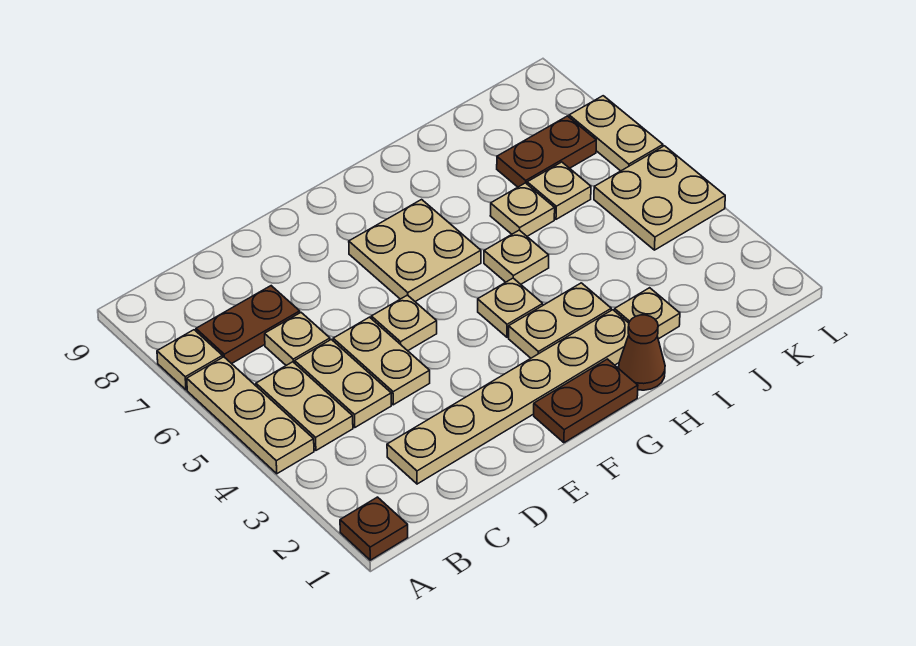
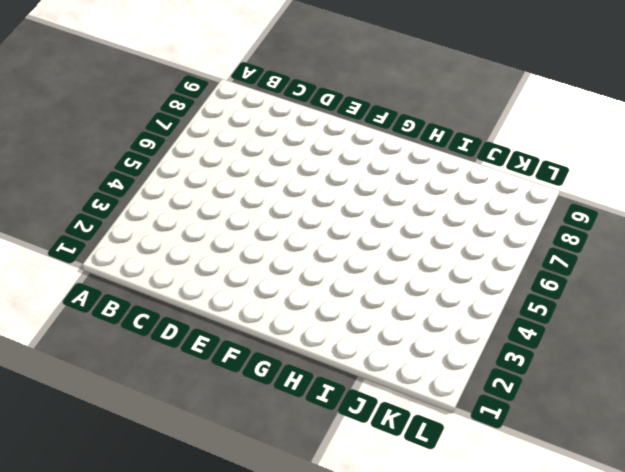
none -> brown 1x1 plate [340,497,408,560]
none -> tan 1x3 plate [187,357,314,474]
none -> tan 1x1 plate [157,330,223,390]

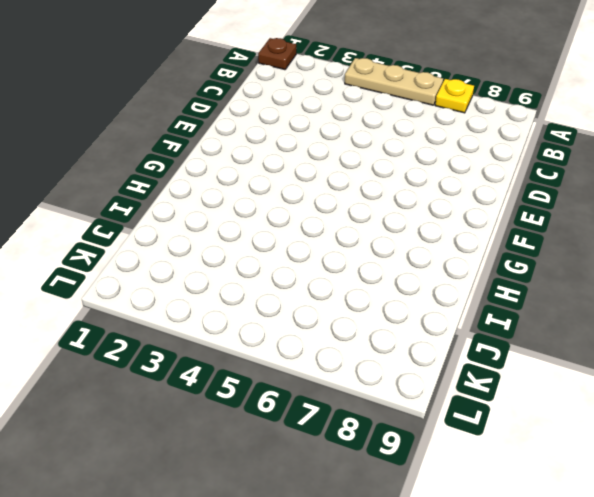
yellow 1x1 plate [435,79,474,113] -> tan 1x1 plate [157,330,223,390]
none -> tan 1x2 plate [256,362,353,450]
none -> brown 1x2 plate [196,286,300,364]
none -> tan 1x6 plate [387,310,629,484]

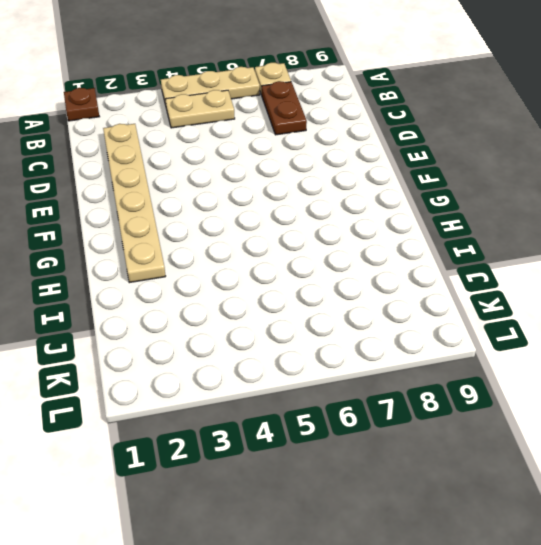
none -> tan 1x2 plate [295,339,391,427]
none -> tan 1x1 plate [265,313,330,365]
none -> tan 1x2 plate [333,317,430,405]

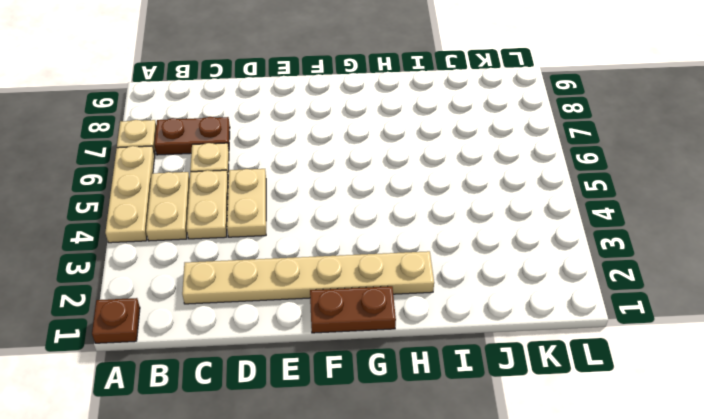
none -> tan 1x1 plate [371,295,437,351]
none -> tan 2x2 plate [349,200,481,302]
none -> tan 1x2 plate [509,283,611,358]

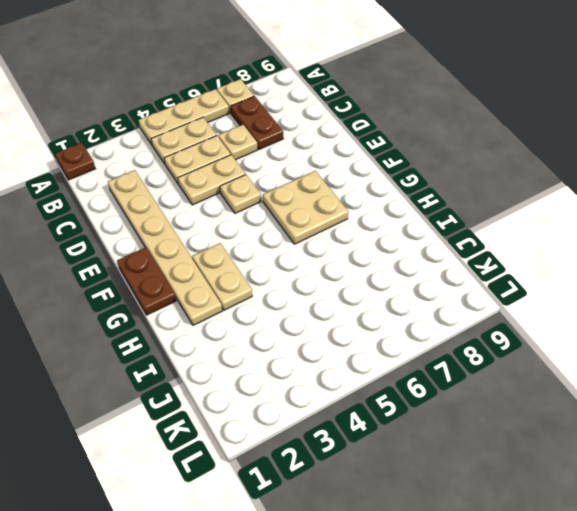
none -> tan 1x1 plate [478,278,543,337]
none -> brown 1x1 cone [619,315,665,390]
none -> tan 1x1 plate [484,230,549,284]

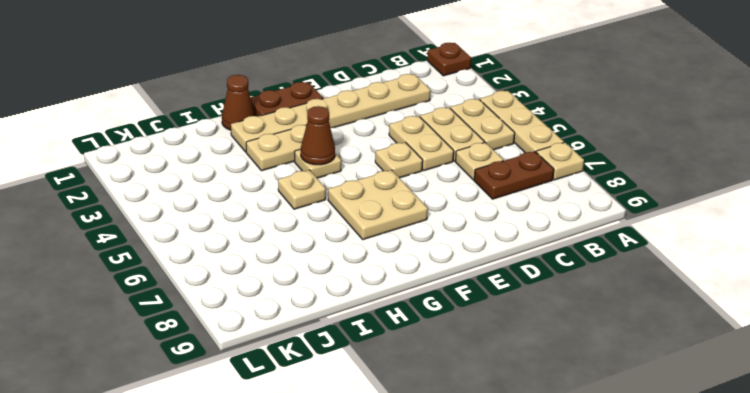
brown 1x1 cone [301,106,335,165] -> none
none -> tan 1x1 plate [615,288,680,339]
none -> tan 1x1 plate [490,183,555,236]
none -> tan 1x1 plate [527,162,591,219]

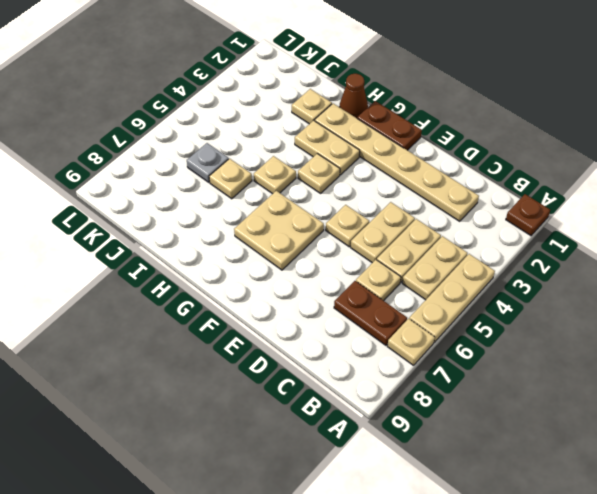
grey 1x1 plate [187,143,229,182] -> tan 1x1 plate [527,162,591,219]
none -> brown 1x2 plate [497,116,596,187]
none -> tan 2x2 plate [594,146,725,250]
none -> tan 1x2 plate [569,96,663,171]

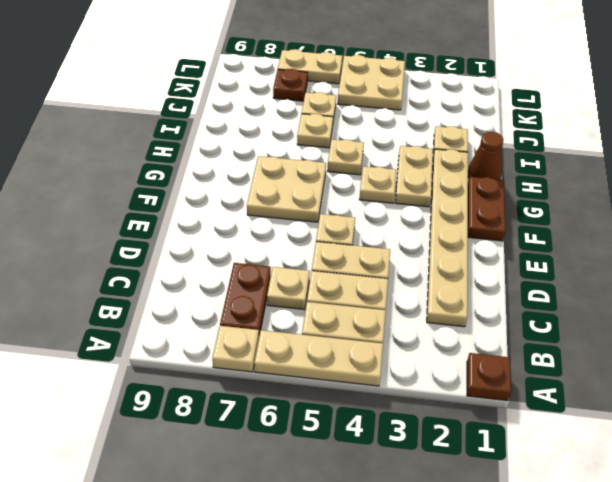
brown 1x1 plate [273,69,308,101] -> brown 1x2 plate [497,116,596,187]

